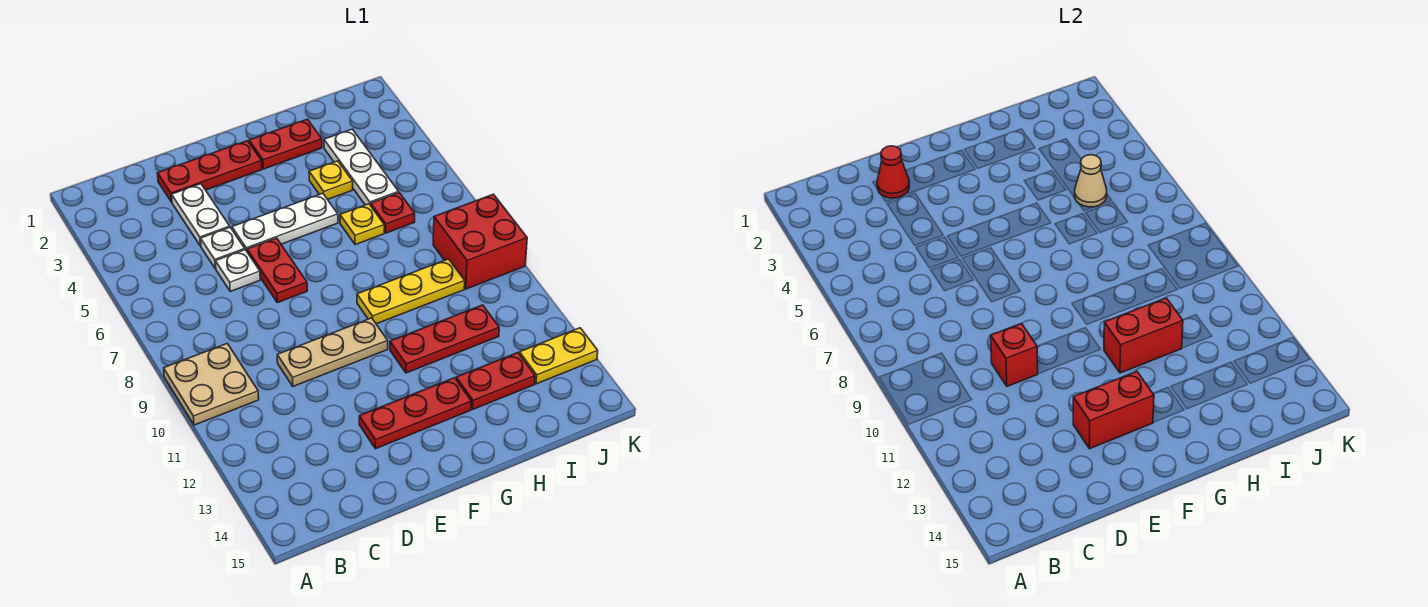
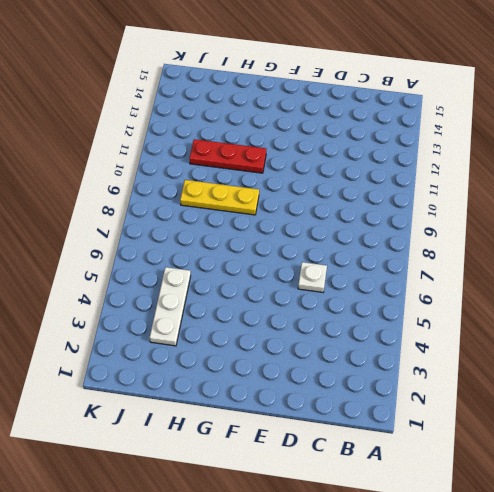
none -> tan 2x2 plate [164,344,259,425]
none -> red 1x3 plate [157,141,262,202]
none -> white 1x2 plate [172,184,230,246]

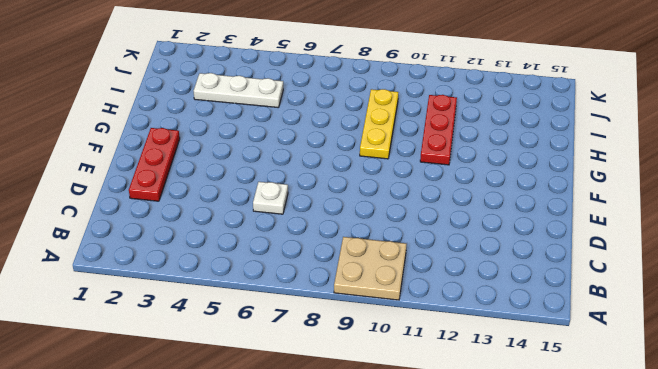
none -> white 1x2 plate [172,184,230,246]
none -> white 1x1 plate [201,227,245,269]
none -> tan 1x3 plate [277,318,388,386]

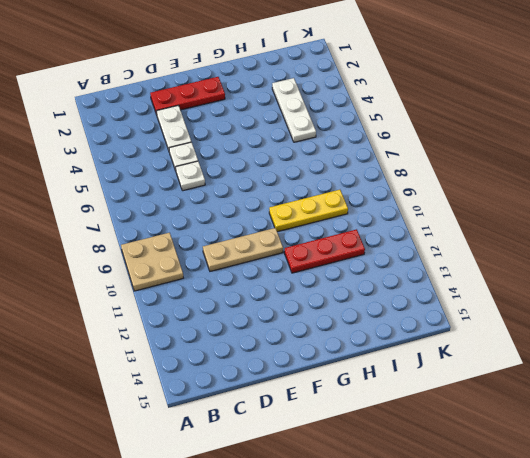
none -> white 1x3 plate [232,193,338,251]
none -> red 1x2 plate [247,238,307,303]
none -> red 1x3 plate [359,378,472,449]

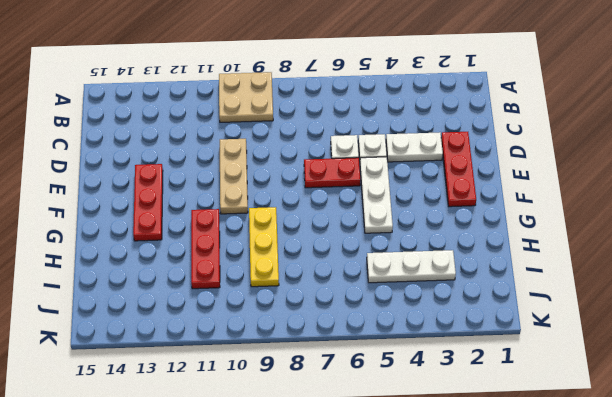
none -> red 1x2 plate [249,119,322,169]
none -> yellow 1x1 plate [309,161,353,199]
none -> yellow 1x1 plate [340,204,384,245]

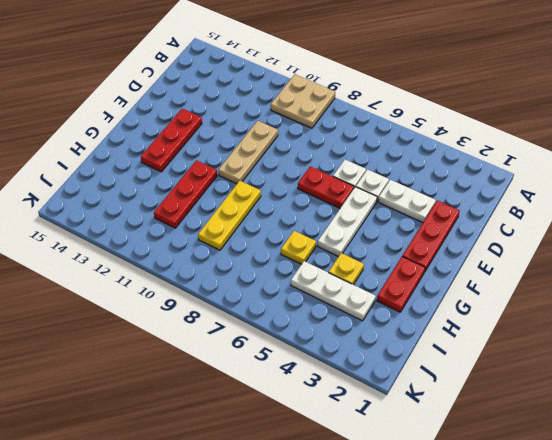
none -> red 1x2 plate [456,353,535,409]
none -> red 1x1 plate [371,193,415,233]
none -> red 2x2 brick [433,194,527,289]

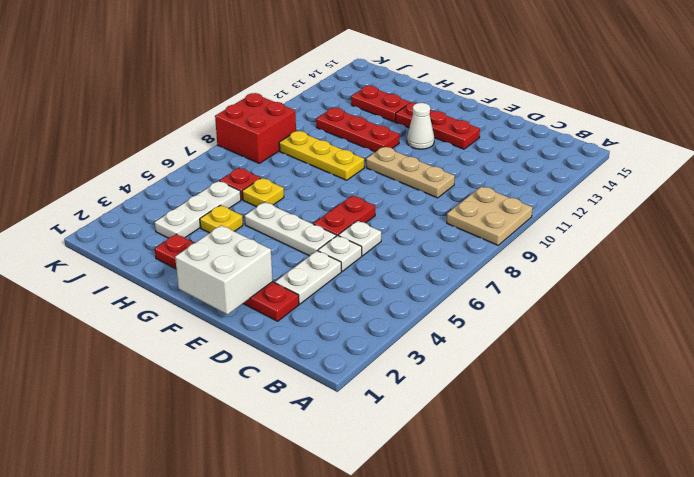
white 2x2 brick [175,225,273,314] -> none
white 1x1 cone [407,103,434,149] -> none
none -> yellow 1x2 plate [519,328,598,384]
none -> red 1x1 cone [877,146,909,198]
none -> red 1x1 brick [991,323,1038,386]

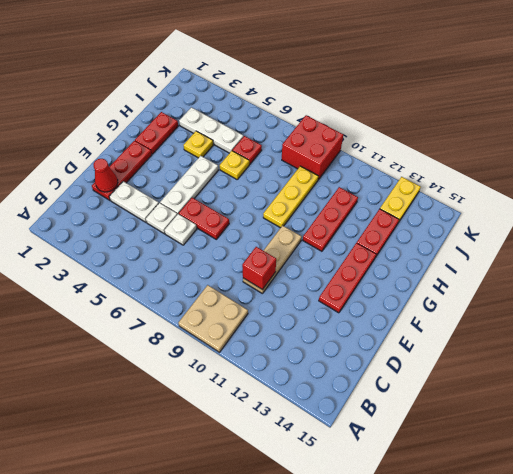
none -> red 1x2 brick [1073,372,1154,449]
none -> red 1x2 brick [1104,298,1183,373]
none -> tan 1x1 cone [1075,155,1107,207]

